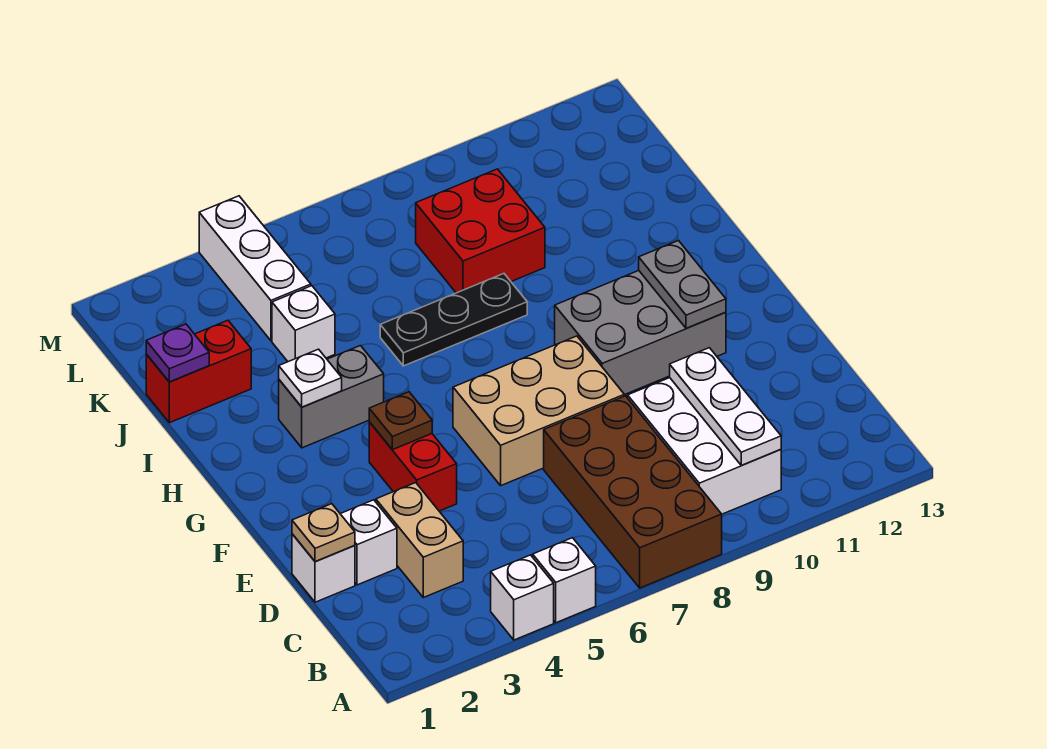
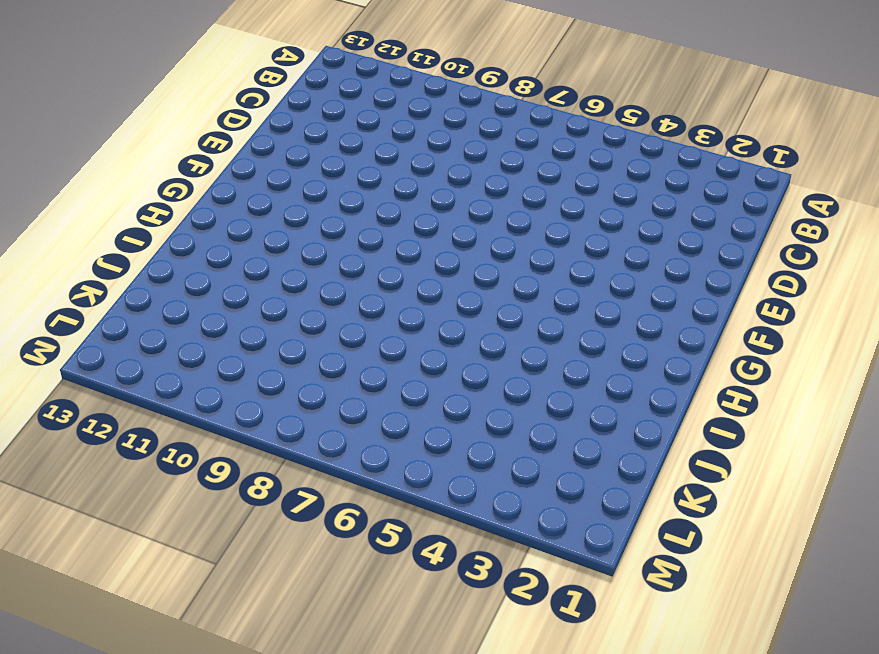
none -> white 1x1 brick [491,555,554,640]
none -> white 1x1 brick [533,538,596,623]
none -> brown 2x4 brick [544,396,722,588]

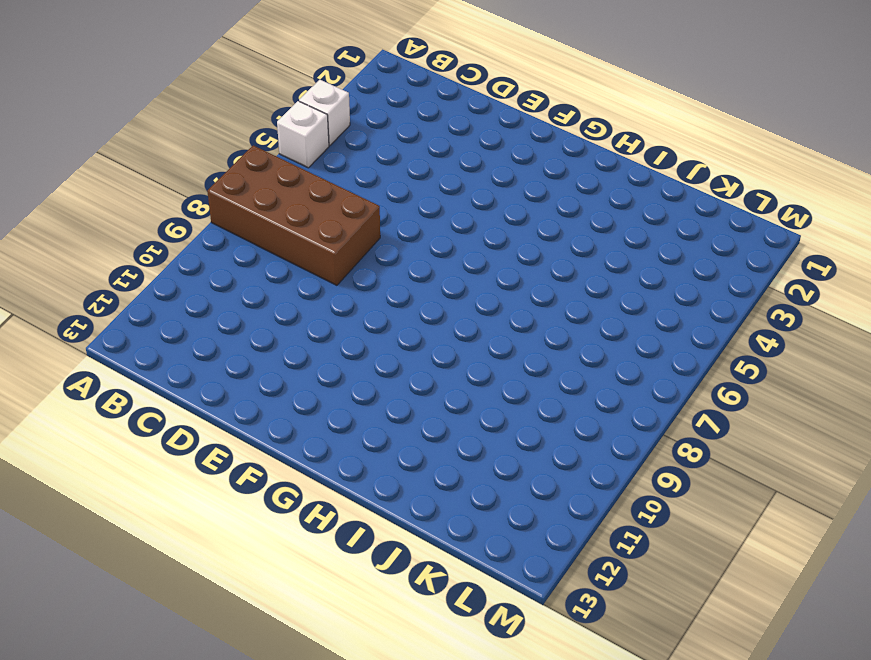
none -> white 2x3 brick [628,378,781,514]
none -> tan 1x2 brick [376,483,463,598]
none -> white 1x1 brick [292,534,355,602]

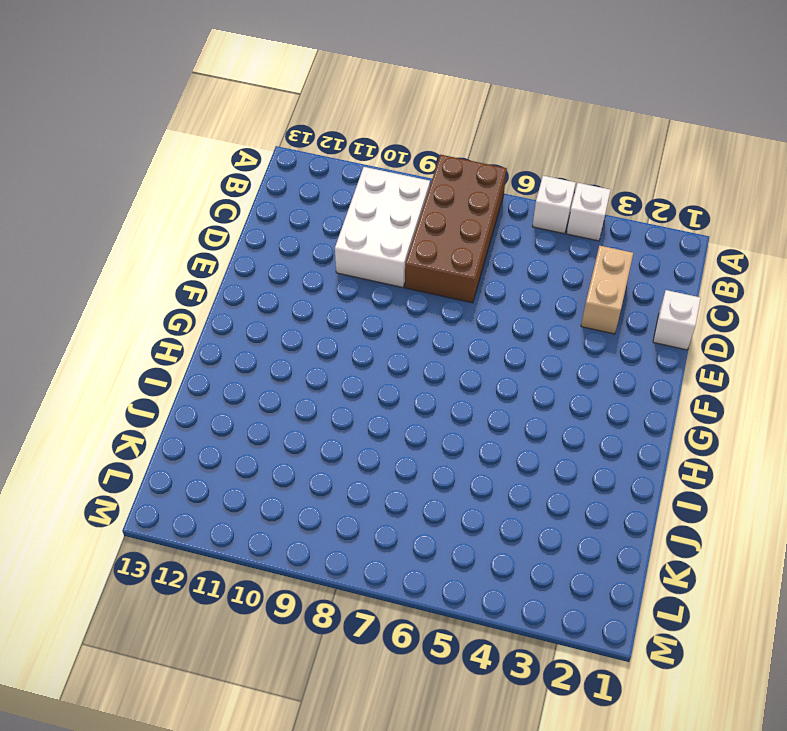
none -> white 1x1 brick [341,500,397,585]
none -> red 1x2 brick [369,422,457,511]
none -> tan 2x3 brick [453,336,624,485]

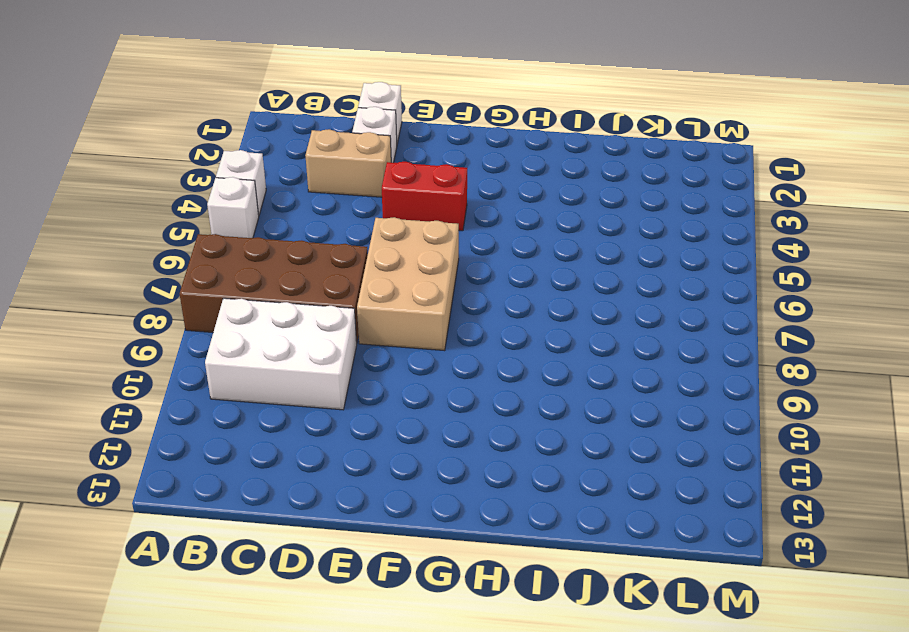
none -> grey 2x3 brick [555,271,726,395]
none -> grey 1x2 brick [279,346,384,448]
none -> black 1x3 plate [380,274,527,366]

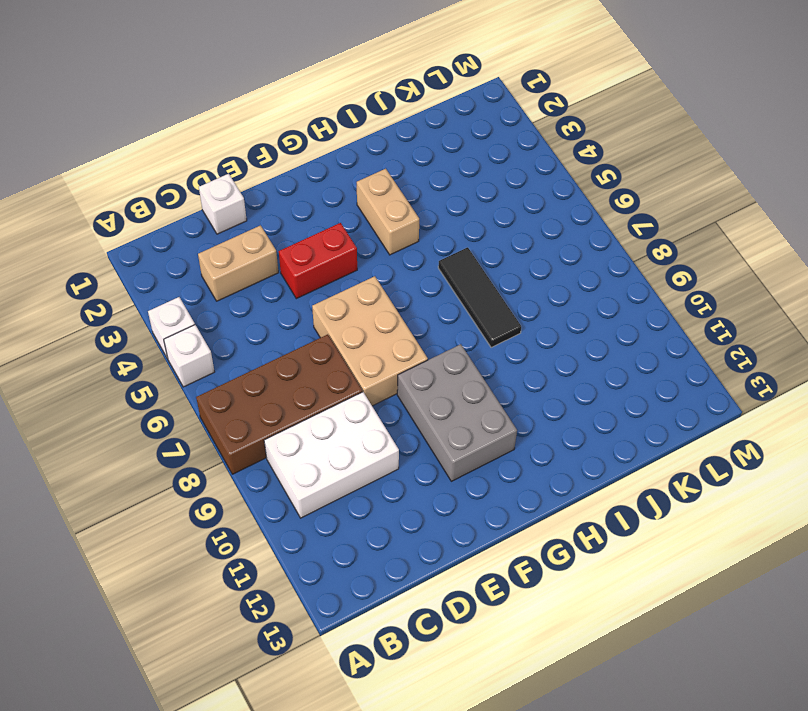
tan 1x2 brick [357,169,419,255] -> grey 1x2 brick [279,346,384,448]
black 1x3 tile [438,247,521,348] -> black 1x3 plate [380,274,527,366]
none -> white 1x1 brick [341,500,397,585]
none -> red 1x2 brick [146,320,251,423]
none -> white 1x1 brick [272,286,335,362]

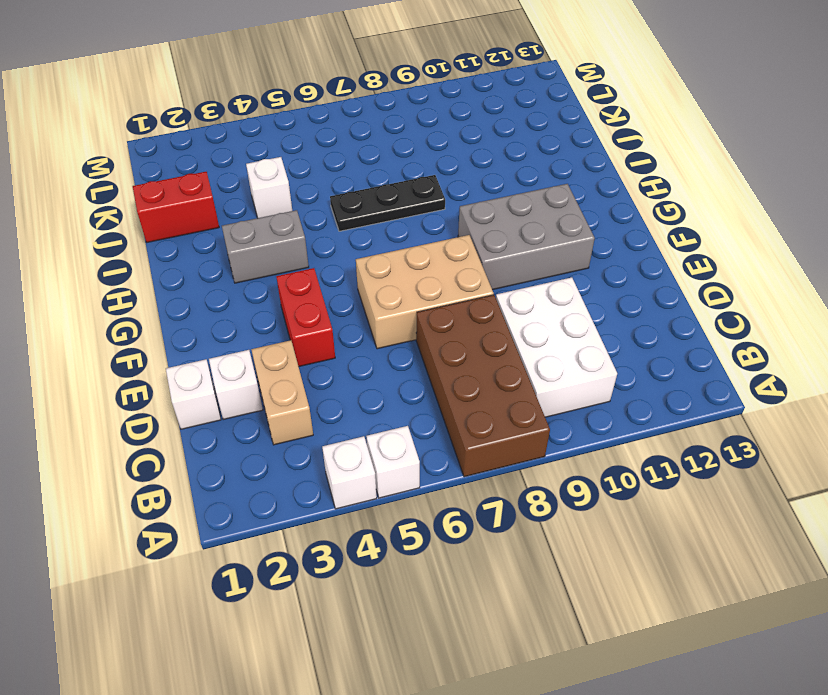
none -> red 2x2 brick [416,169,545,293]
none -> white 1x3 brick [199,196,311,341]
none -> white 1x3 plate [670,348,781,465]

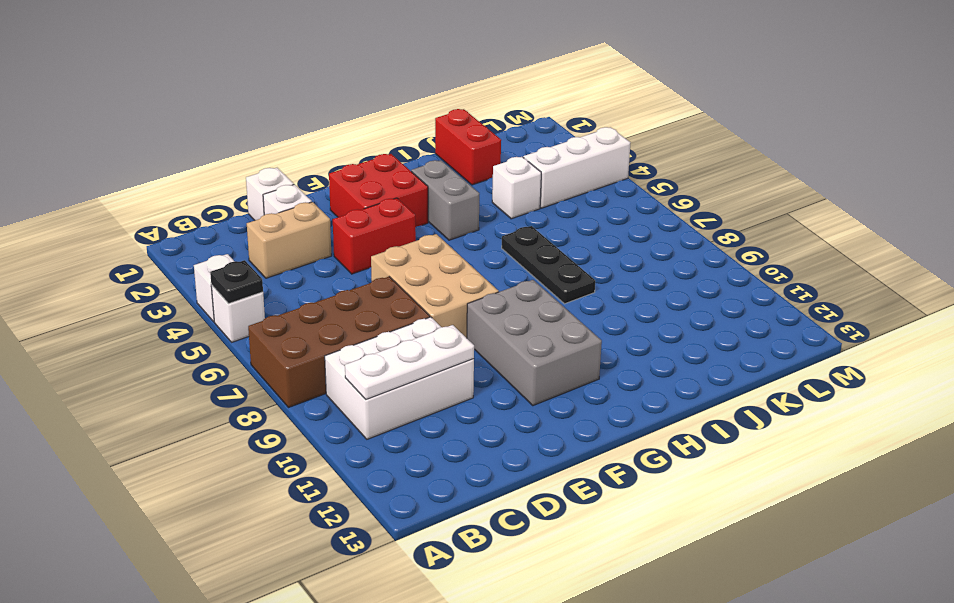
black 1x1 plate [210,260,263,304] -> none
red 2x2 brick [329,154,428,227] -> red 2x2 brick moved to [416,169,545,293]
none -> tan 1x1 plate [292,504,355,562]
none -> brown 1x1 plate [369,392,432,450]
none -> grey 1x2 plate [639,241,726,328]

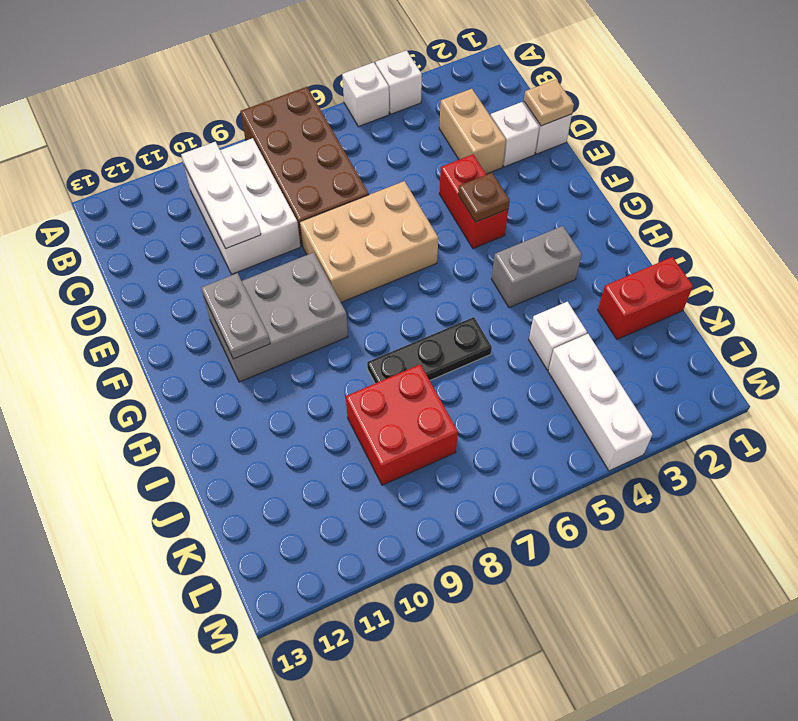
none -> white 1x1 plate [279,349,342,407]
none -> purple 1x1 plate [146,324,209,382]

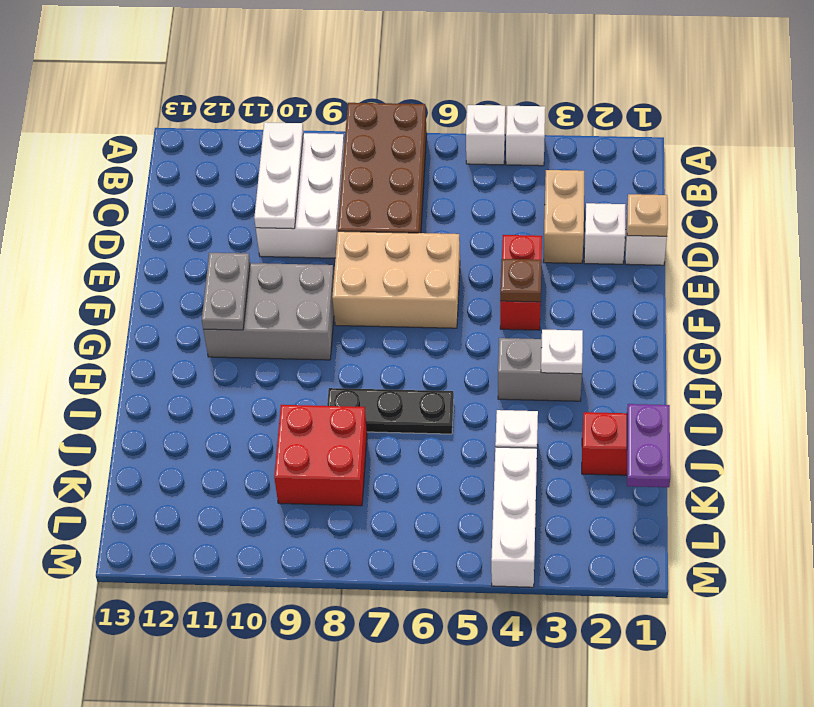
purple 1x2 plate [627,404,670,487] -> purple 1x1 plate [146,324,209,382]

